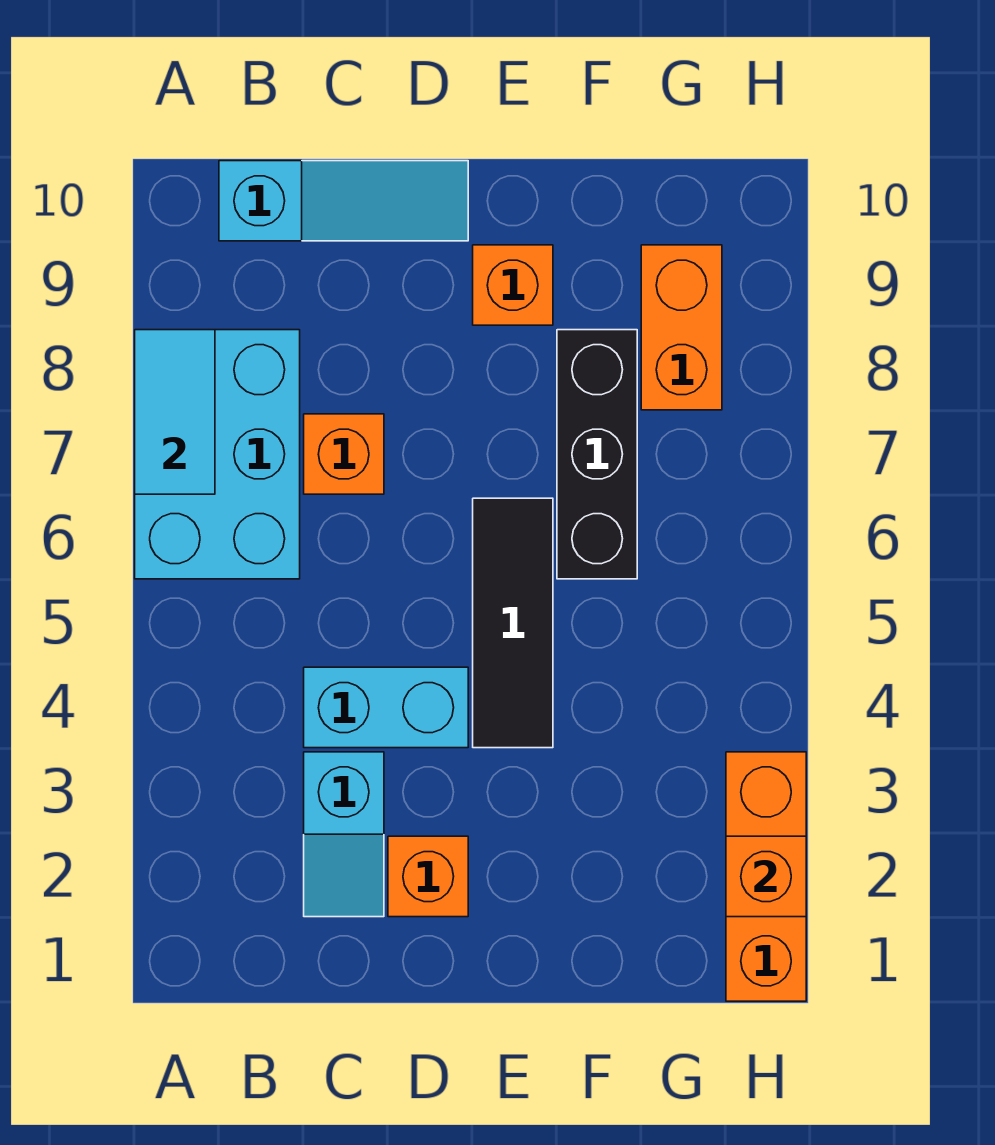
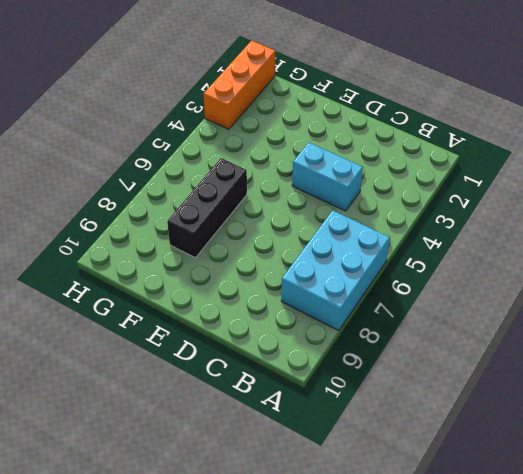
none -> cyan 1x3 slope [219,161,468,241]
none -> cyan 1x2 slope [304,752,384,917]
none -> orange 1x1 brick [304,414,384,494]

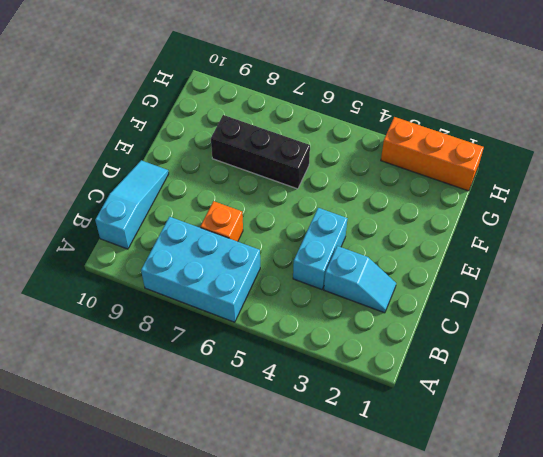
none -> orange 1x1 brick [388,836,468,917]
none -> black 1x3 tile [473,498,553,748]
none -> orange 1x1 brick [473,245,553,325]

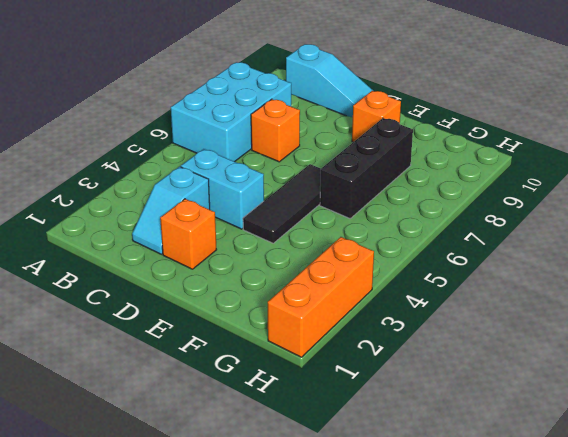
none -> orange 1x2 brick [641,245,722,410]
none -> cyan 1x2 tile [135,330,215,494]
none -> orange 1x1 brick [726,836,806,917]

